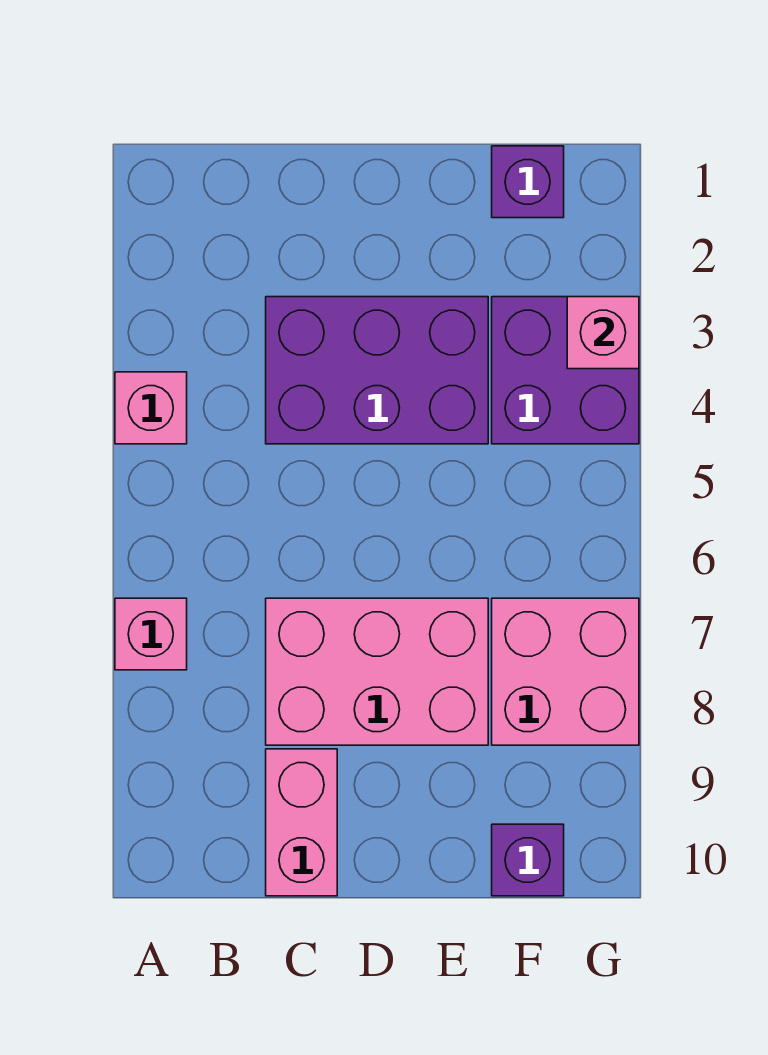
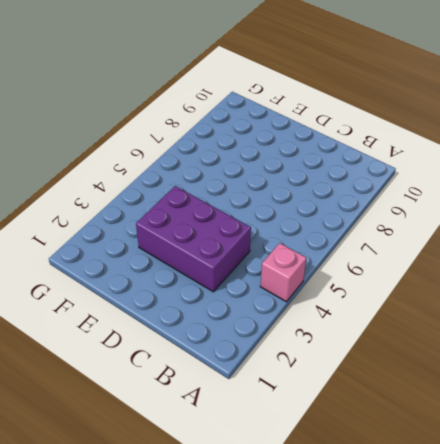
none -> pink 1x1 brick [115,598,187,670]
none -> pink 2x3 brick [266,598,488,745]

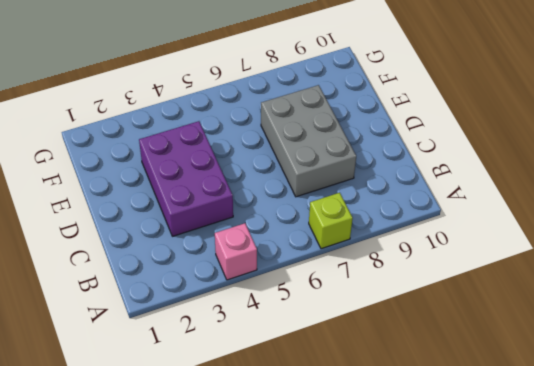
lime 1x1 brick [309,193,353,249] -> pink 1x1 brick [115,598,187,670]
grey 2x3 brick [261,85,356,197] -> pink 2x3 brick [266,598,488,745]
none -> pink 1x2 brick [266,749,337,896]
none -> purple 1x1 brick [492,146,564,218]

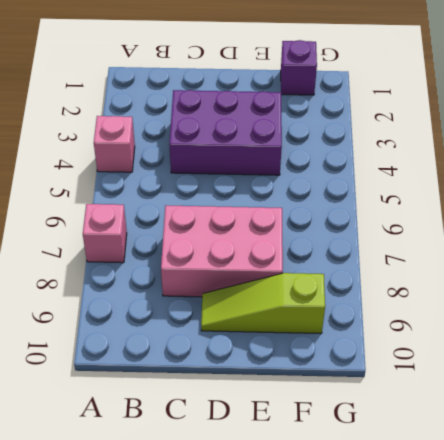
lime 1x3 slope [201,273,325,334] -> none
none -> pink 1x2 brick [266,749,337,896]
none -> purple 2x2 brick [492,297,639,444]

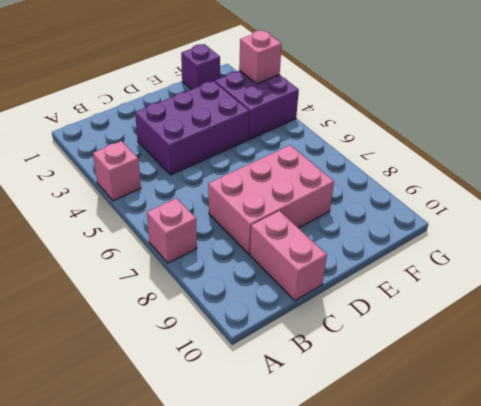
none -> pink 2x2 brick [492,598,639,745]
none -> purple 1x1 brick [492,824,564,896]

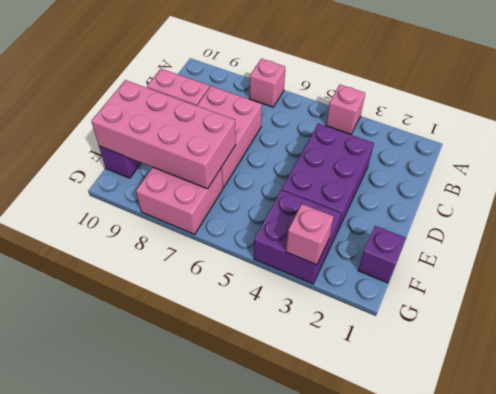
pink 2x4 brick [91,80,236,189] -> none

